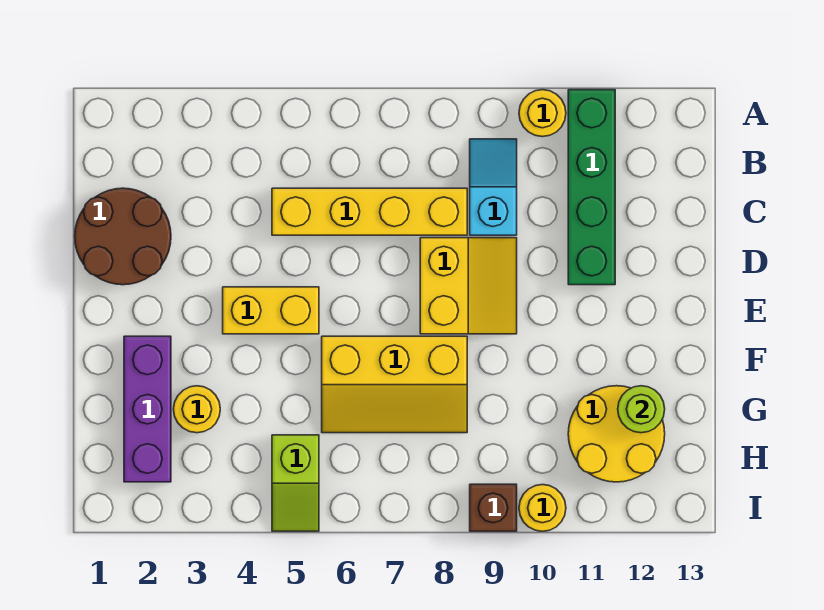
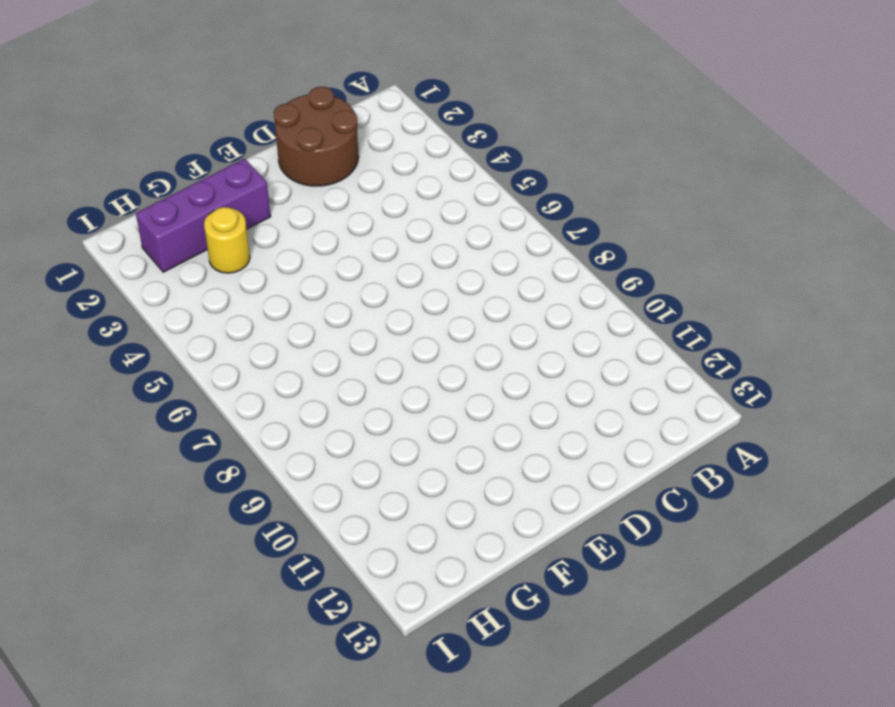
none -> yellow 1x1 round brick [519,90,566,137]
none -> green 1x4 brick [568,90,615,285]
none -> cyan 1x2 slope [470,139,517,235]

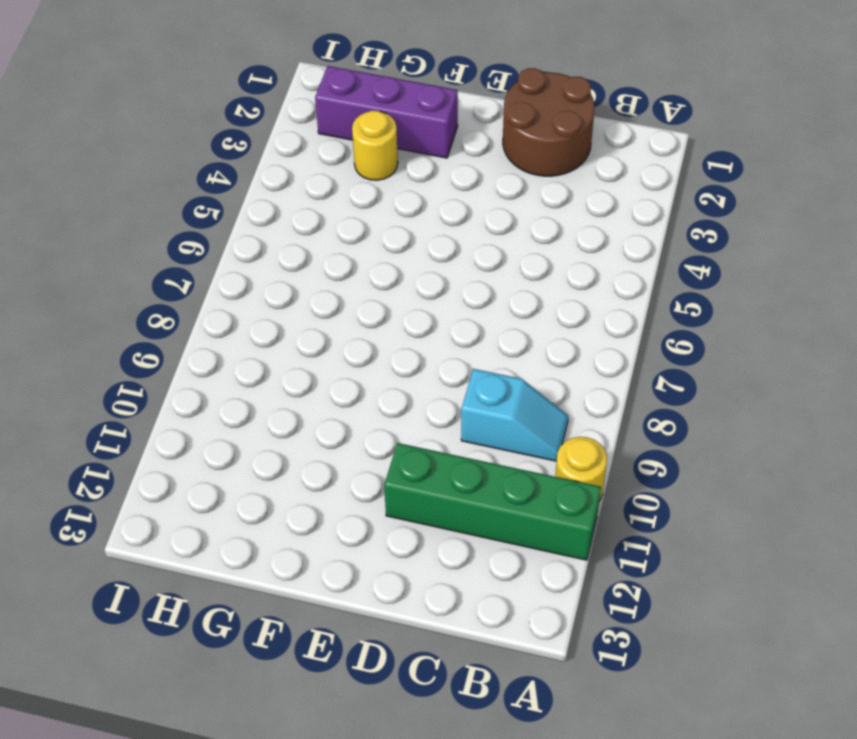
none -> yellow 1x4 brick [272,188,467,235]
none -> yellow 2x2 slope [420,238,517,334]
none -> yellow 1x2 brick [223,287,319,334]

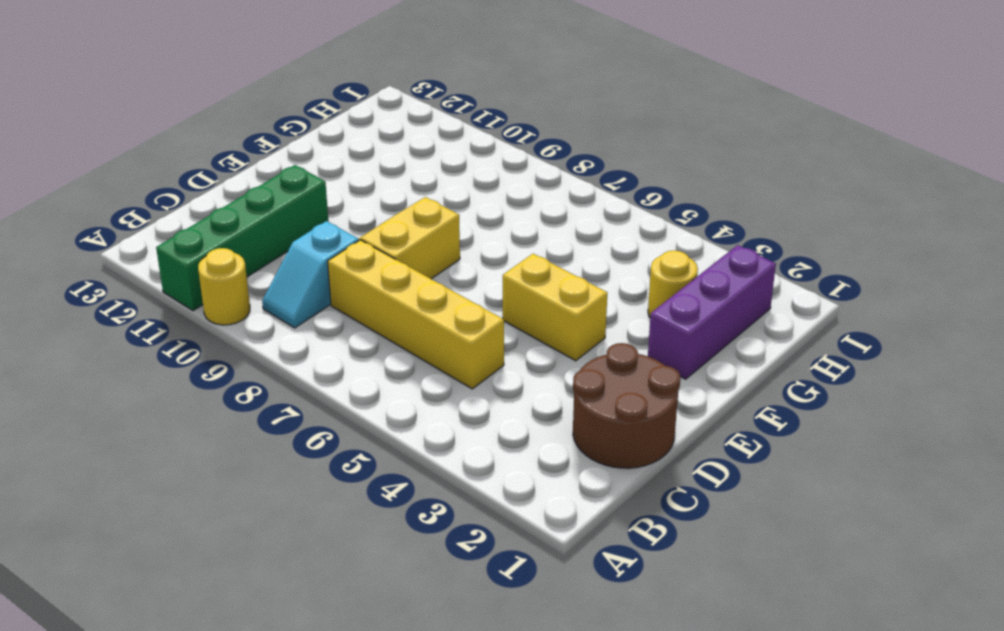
none -> yellow 2x3 slope [322,336,467,433]
none -> yellow 2x2 round brick [568,386,665,482]
none -> lime 1x2 slope [272,435,319,531]

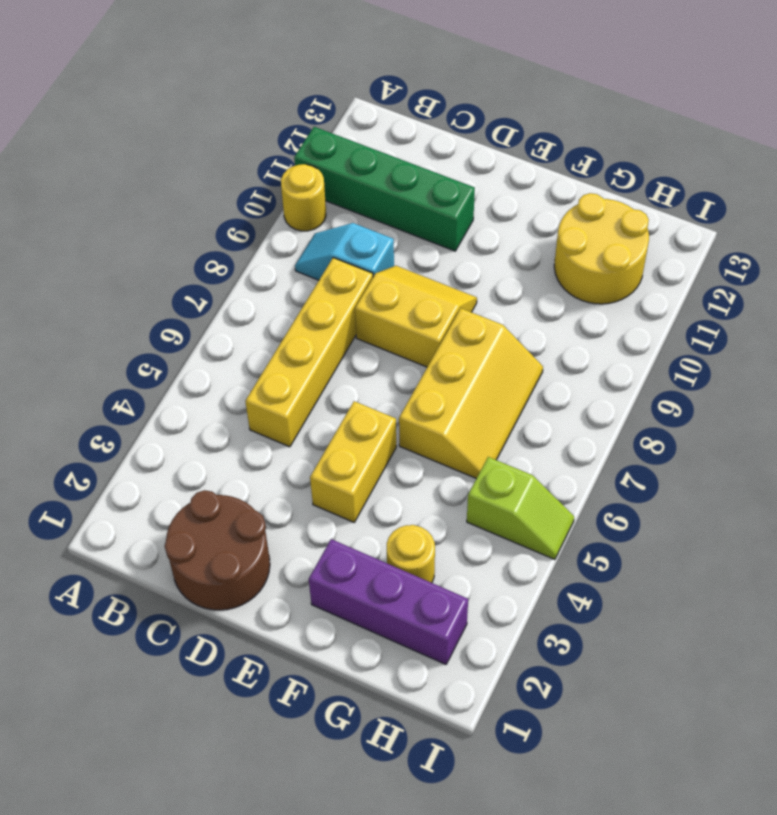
none -> brown 1x1 brick [470,484,517,531]
none -> yellow 1x1 round brick [519,485,566,531]
none -> lime 1x1 round brick [618,386,665,433]

